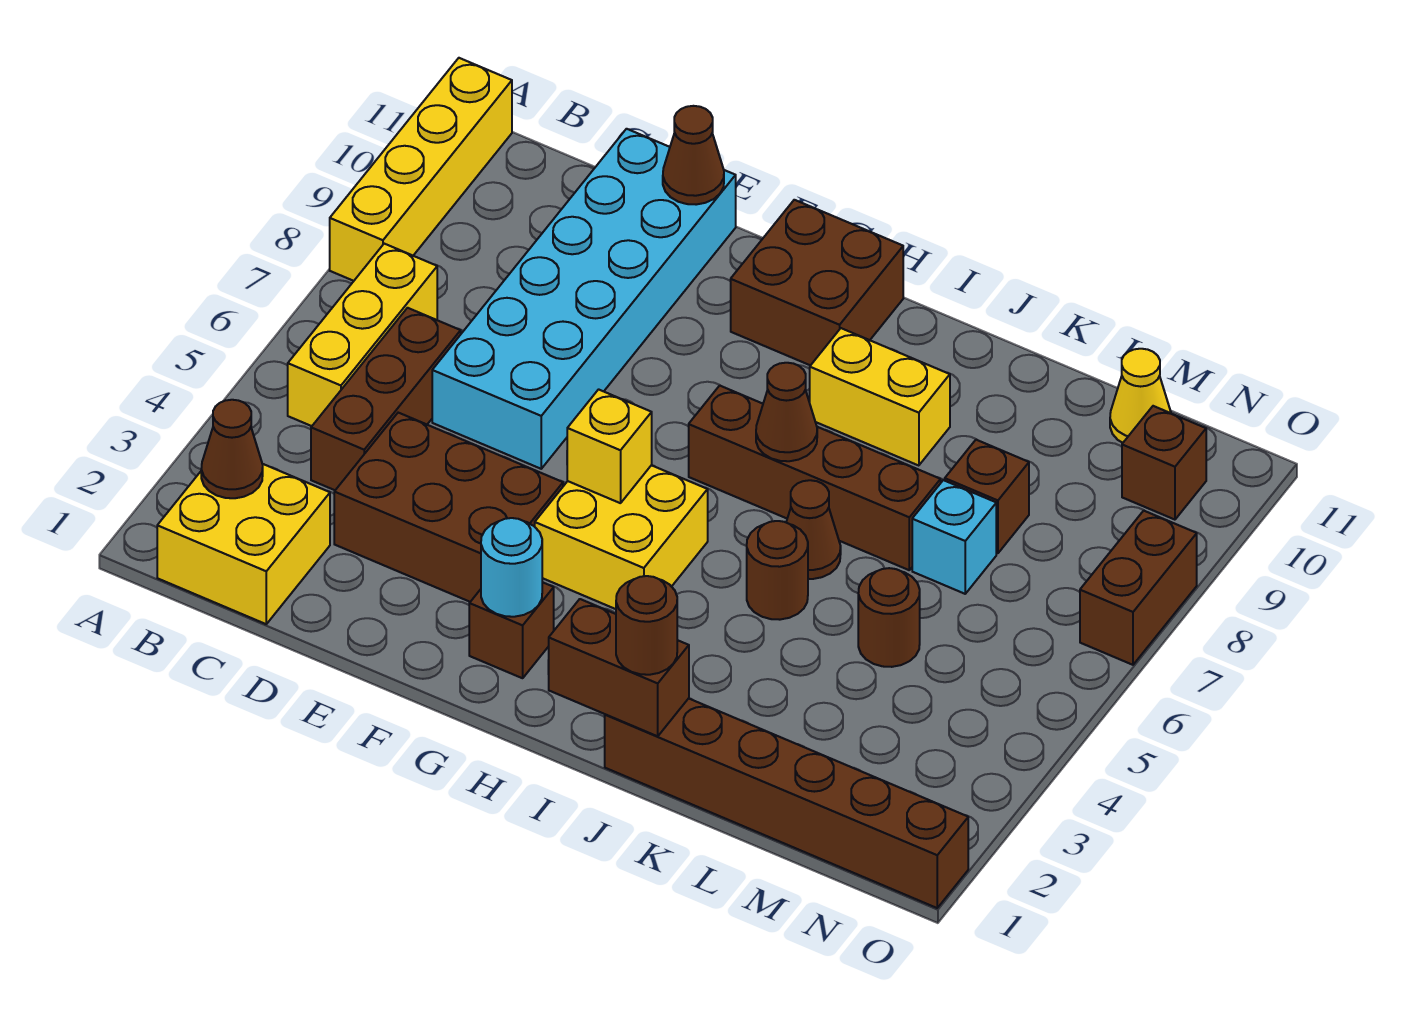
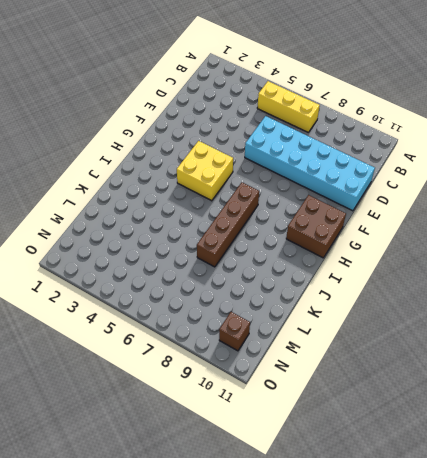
none -> yellow 1x4 brick [330,58,512,281]
none -> yellow 2x2 brick [157,464,330,624]
none -> brown 1x3 brick [311,308,461,490]

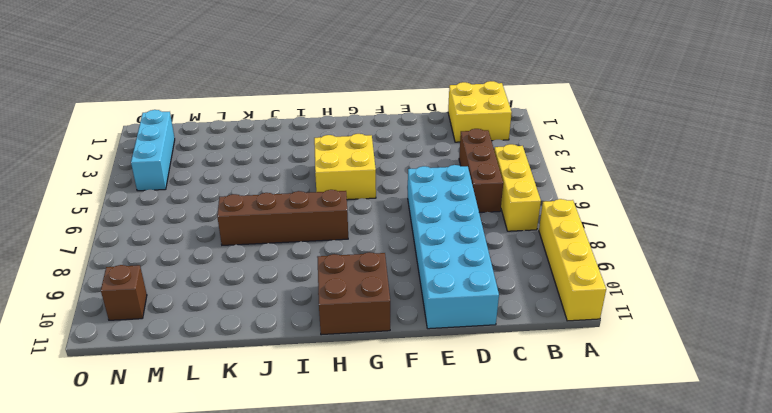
cyan 1x3 brick [131,110,175,191] -> none
none -> brown 2x3 brick [334,413,563,602]
none -> brown 1x1 brick [469,582,554,678]
none -> yellow 1x2 brick [810,328,950,466]

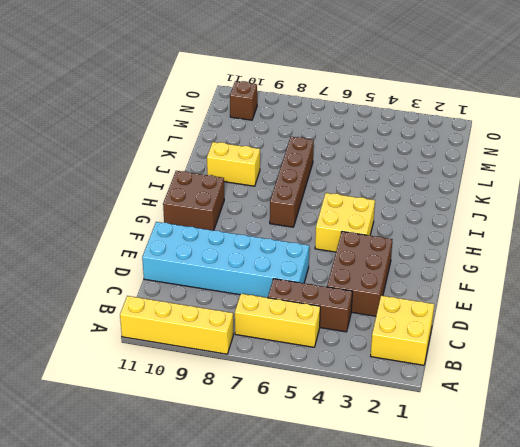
yellow 1x2 brick [207,142,260,186] -> yellow 1x2 brick turned to [810,328,950,466]
none -> brown 1x1 brick [469,582,554,678]
none -> brown 1x6 brick [605,698,968,908]
none -> brown 1x1 round brick [747,521,808,620]

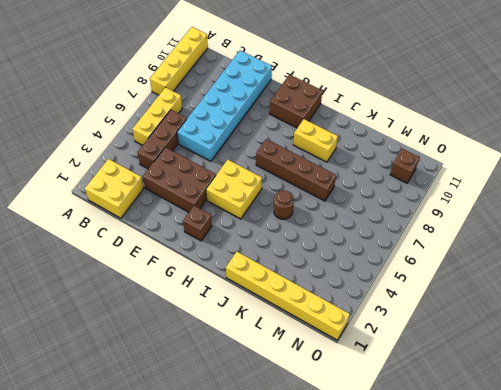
yellow 1x6 brick [226,252,350,340] -> brown 1x6 brick [605,698,968,908]
none -> brown 1x1 cone [786,480,841,579]
none -> brown 1x1 round brick [858,568,920,667]
none -> cyan 1x1 brick [912,480,996,594]

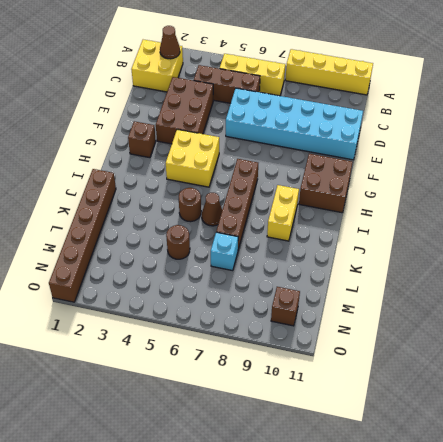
none -> brown 1x1 brick [945,440,1029,553]
none -> yellow 1x1 cone [1110,349,1171,443]
none -> brown 1x2 brick [1080,511,1197,665]

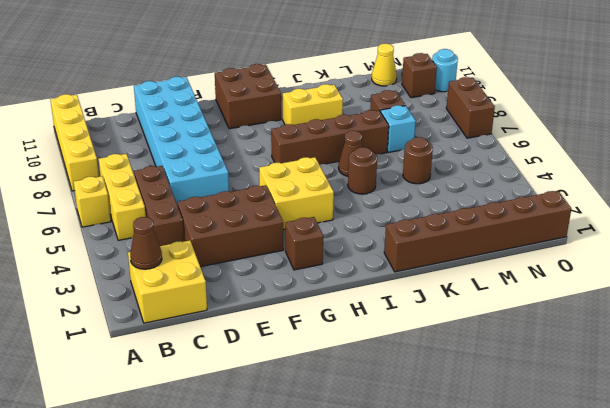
yellow 1x1 brick [74,176,111,227] -> yellow 1x1 brick moved to [567,389,652,503]
cyan 1x1 round brick [432,49,458,92] -> cyan 1x1 round brick moved to [481,518,542,617]
none -> brown 1x1 cone [663,106,724,205]
none -> brown 1x2 brick [548,599,689,736]
none -> brown 1x1 cone [756,363,817,461]

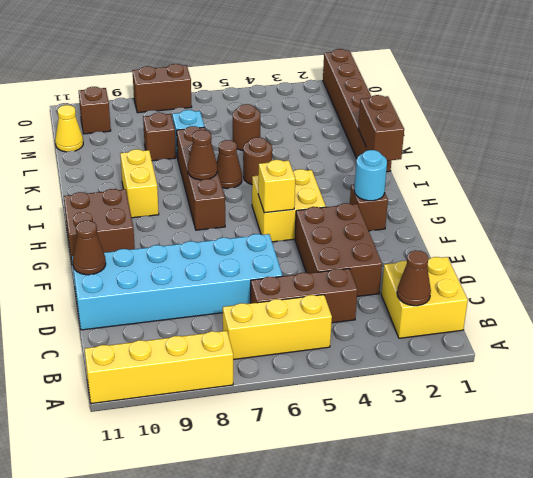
none -> brown 1x1 round brick [616,576,677,675]

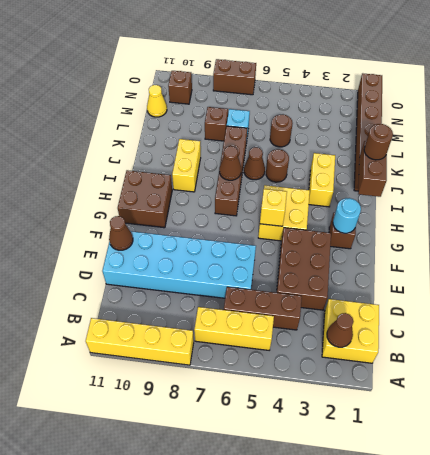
yellow 1x2 brick [309,153,335,207] -> none

